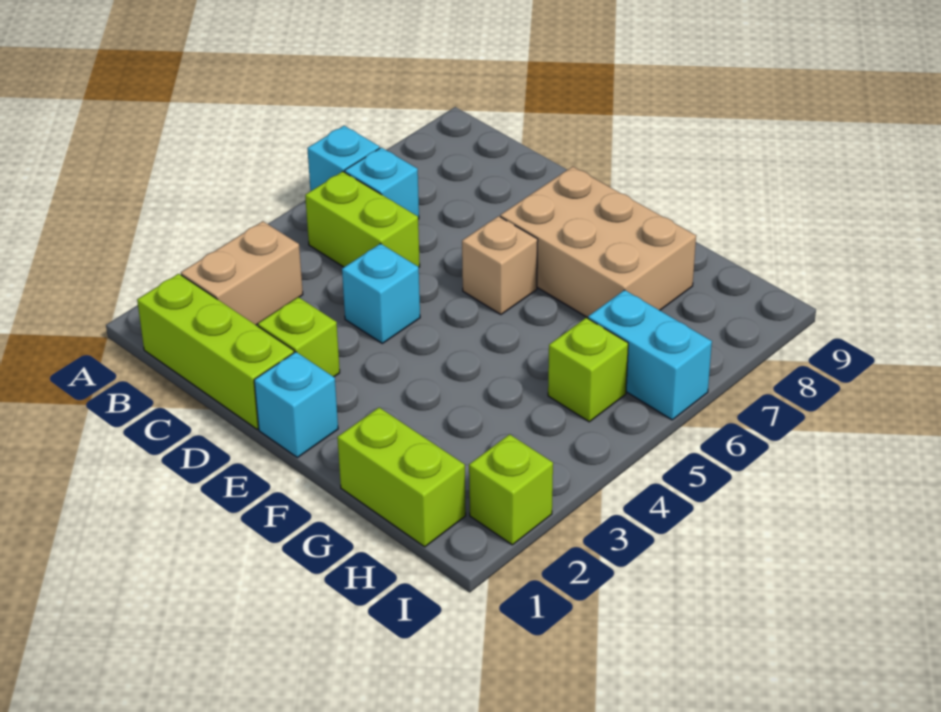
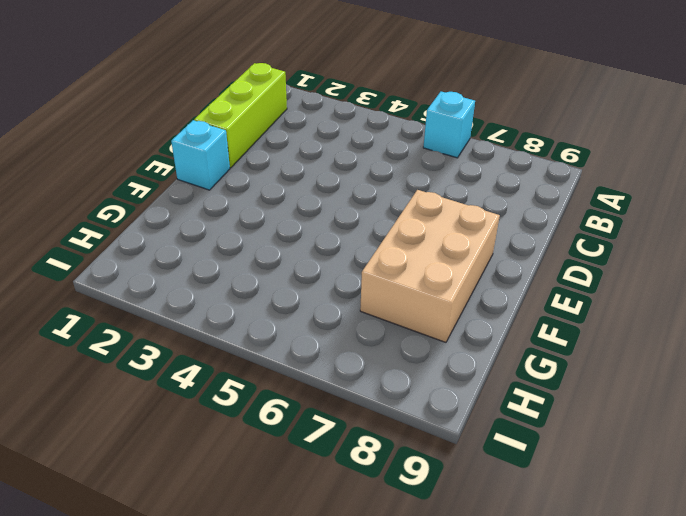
none -> tan 1x2 brick [181,221,303,325]
none -> lime 1x2 brick [305,171,420,267]
none -> cyan 1x1 brick [345,147,419,219]

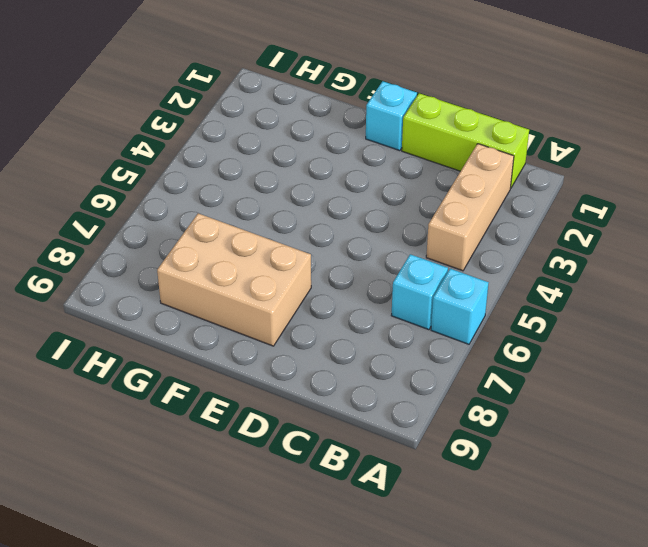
tan 1x3 brick [426,144,514,271] -> tan 1x2 brick [181,221,303,325]
none -> lime 1x2 brick [305,171,420,267]
none -> lime 1x1 brick [258,297,340,377]
none -> cyan 1x1 brick [342,243,420,343]

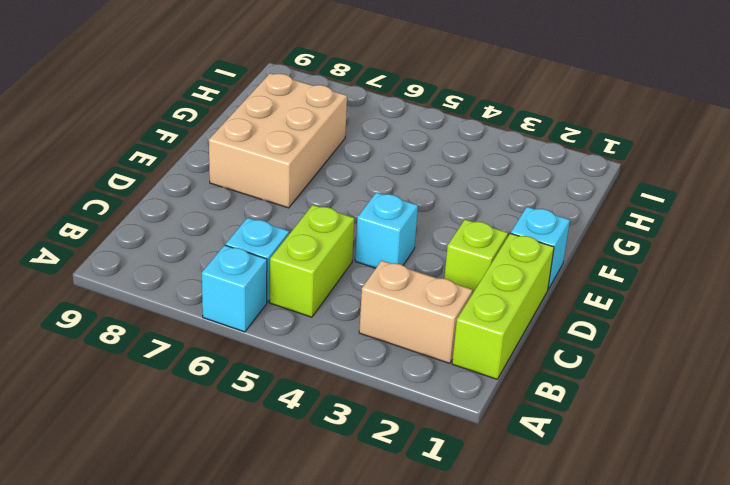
none -> tan 1x1 brick [462,216,538,315]
none -> lime 1x2 brick [337,408,466,547]
none -> lime 1x1 brick [548,318,628,422]

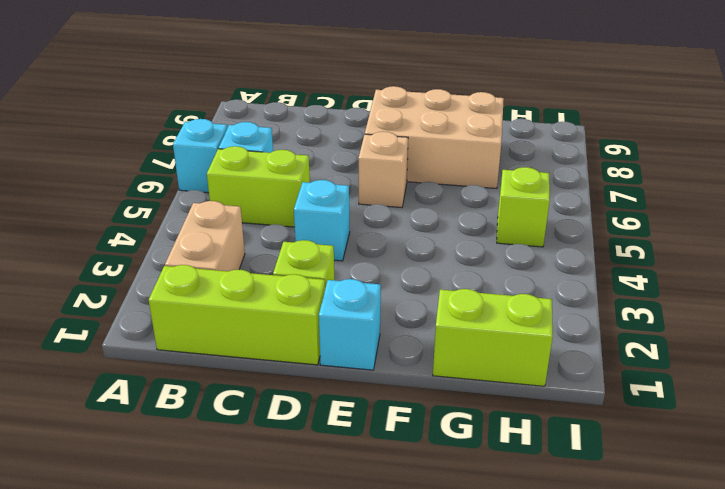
none -> cyan 1x2 brick [588,290,712,420]
none -> lime 1x1 brick [469,434,553,545]

